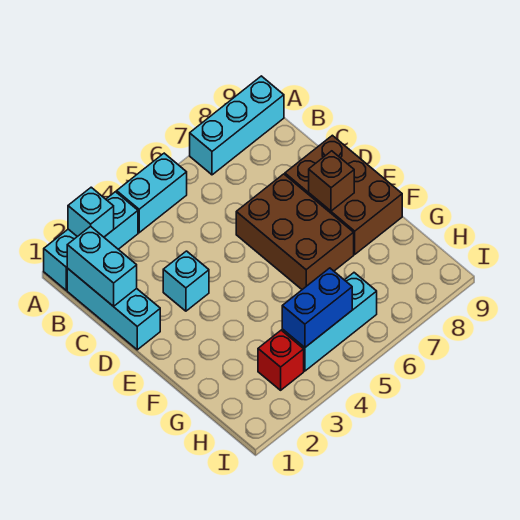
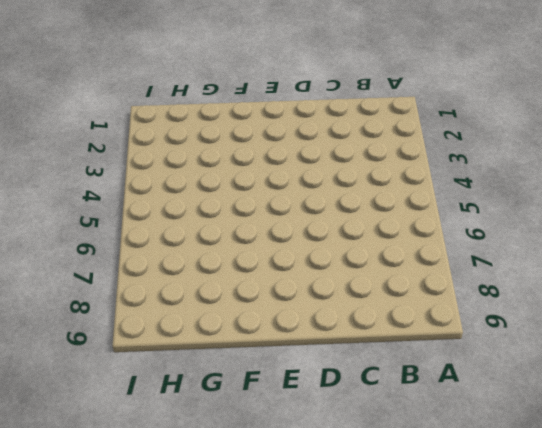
none -> cyan 1x3 brick [44,192,138,290]
none -> cyan 1x2 brick [117,153,187,233]
none -> cyan 1x3 brick [190,76,284,175]

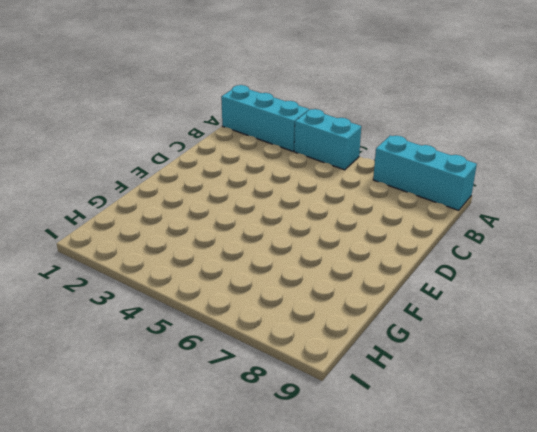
none -> cyan 1x3 brick [67,268,160,350]
none -> cyan 1x1 brick [163,251,209,311]
none -> brown 2x3 brick [236,174,354,289]

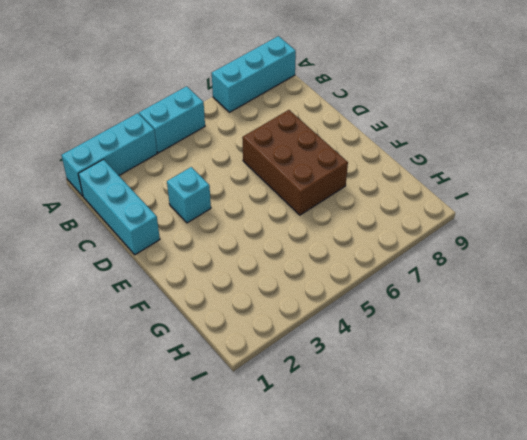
none -> brown 2x3 brick [285,135,402,254]
none -> red 1x1 brick [258,330,304,390]
none -> cyan 1x3 brick [282,273,377,371]

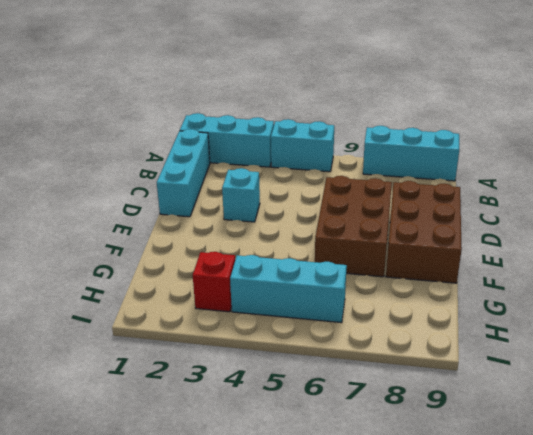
none -> cyan 1x1 brick [68,187,114,237]
none -> cyan 1x2 brick [67,226,137,306]
none -> brown 1x1 brick [309,151,354,211]

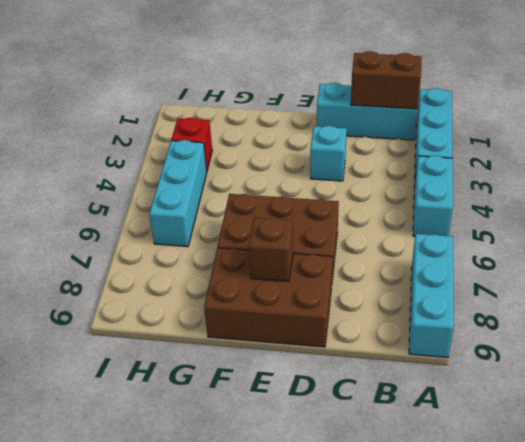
brown 1x2 brick [351,51,422,109] -> cyan 1x2 brick [67,226,137,306]
none -> cyan 1x1 brick [68,187,114,237]
none -> blue 1x2 brick [282,268,352,347]

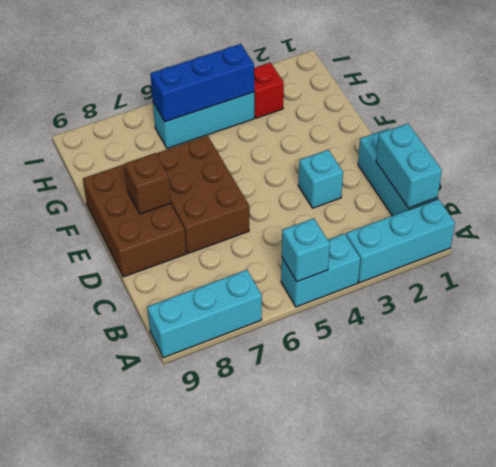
cyan 1x1 brick [282,218,330,282] -> cyan 1x1 brick moved to [68,187,114,237]
blue 1x3 brick [150,44,254,122] -> blue 1x2 brick [282,268,352,347]

